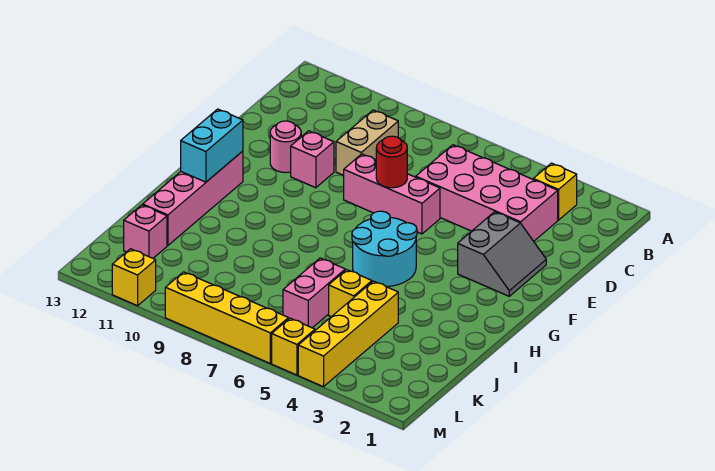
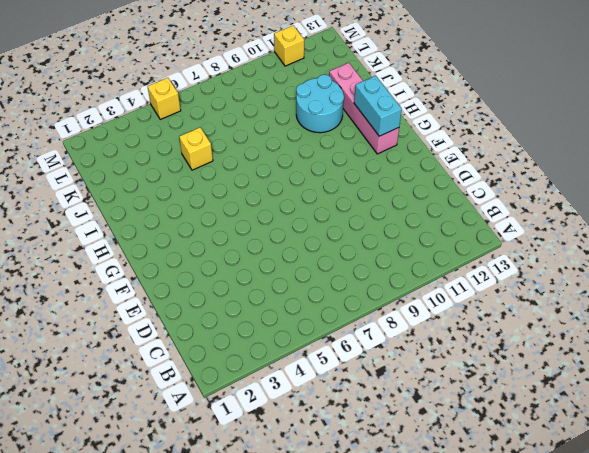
cyan 2x2 round brick [296,75,344,133] -> cyan 2x2 round brick moved to [352,211,417,287]
none -> yellow 1x1 brick [533,163,577,220]
none -> pink 2x4 brick [416,145,558,241]
none -> tan 1x2 brick [336,110,398,175]

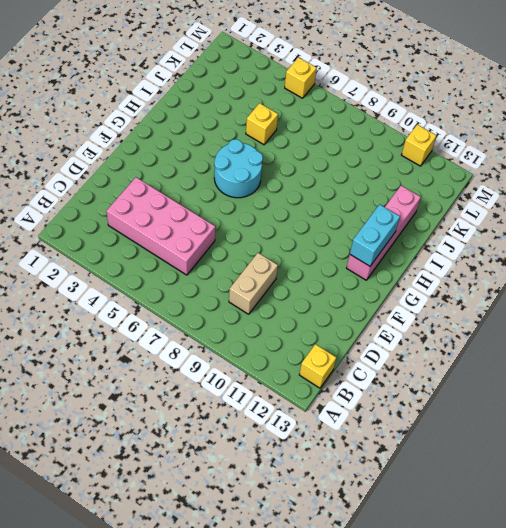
yellow 1x1 brick [299,344,336,388] -> yellow 1x1 brick moved to [533,163,577,220]
none -> grey 2x2 slope [458,212,546,296]
none -> pink 1x3 brick [344,154,440,234]
none -> pink 1x1 brick [291,131,334,188]

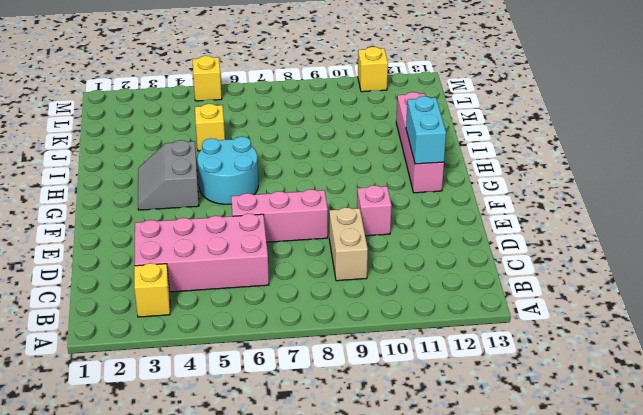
grey 2x2 slope [138,140,199,210] -> grey 2x2 slope moved to [458,212,546,296]
none -> pink 1x1 round brick [270,121,301,173]
none -> yellow 1x4 brick [298,281,398,387]
none -> pink 1x2 brick [283,258,345,328]

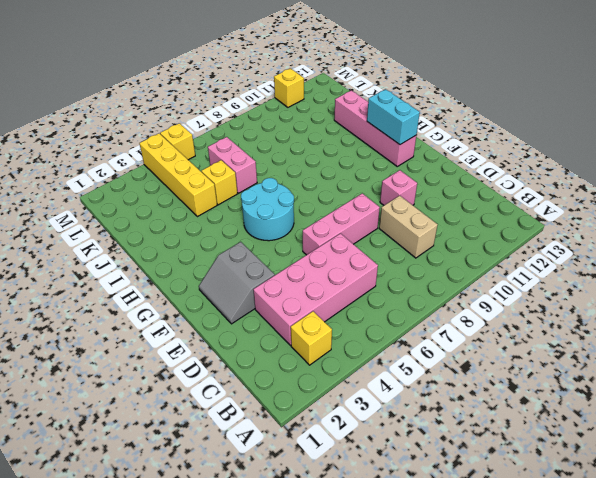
none -> pink 1x1 round brick [270,121,301,173]
none -> pink 1x1 brick [124,205,167,258]
none -> yellow 1x4 brick [165,272,288,363]

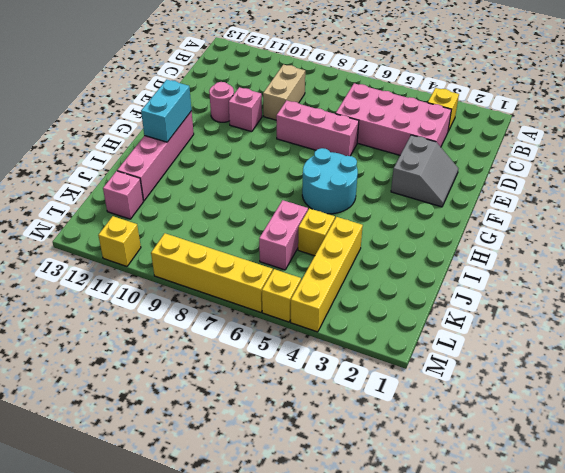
none -> red 1x1 round brick [376,136,407,188]

